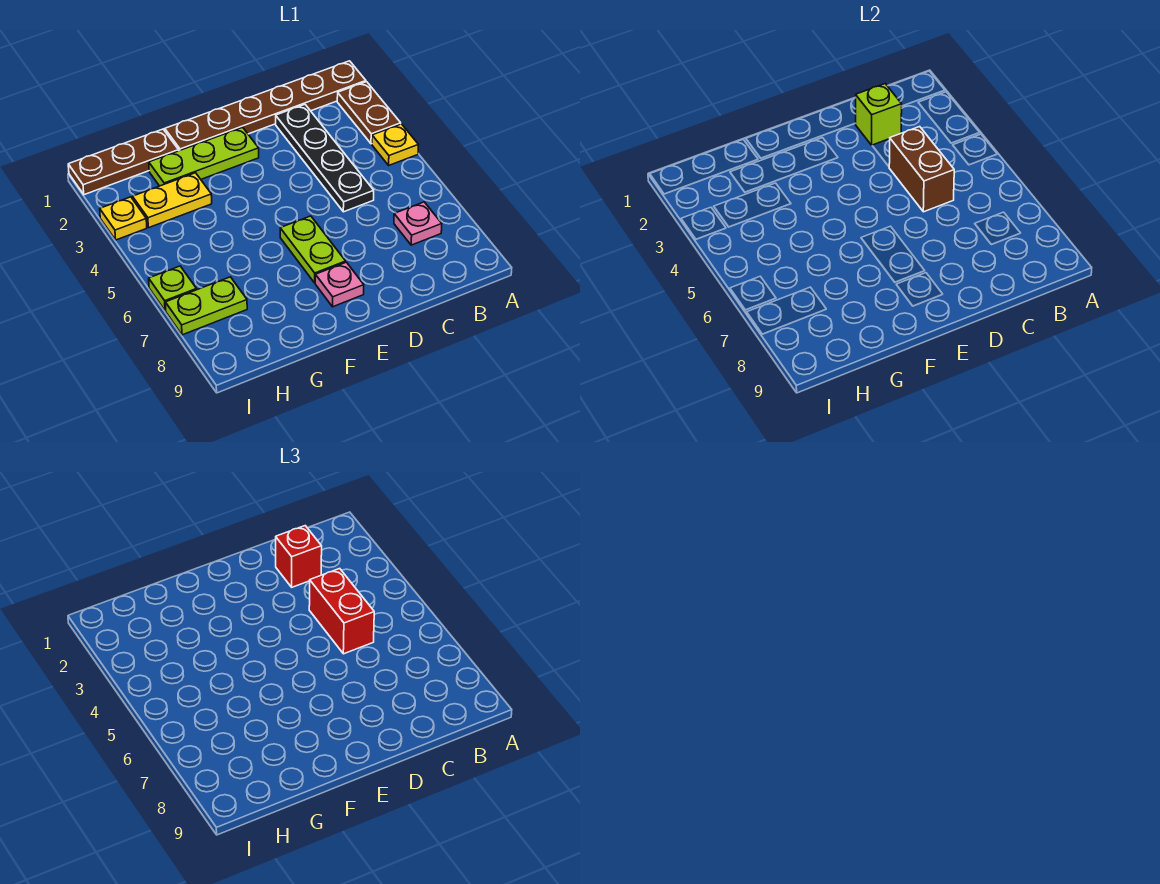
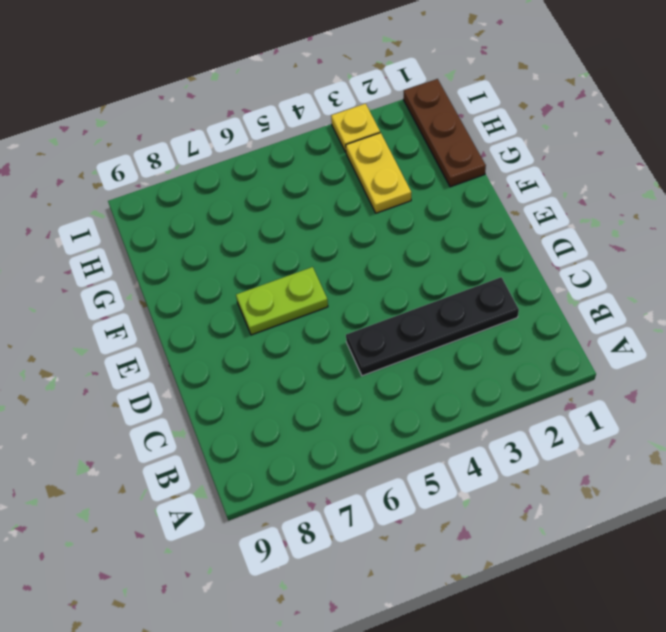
none -> brown 1x6 plate [165,61,366,151]
none -> brown 1x2 plate [337,82,401,144]
none -> yellow 1x1 plate [372,124,418,165]

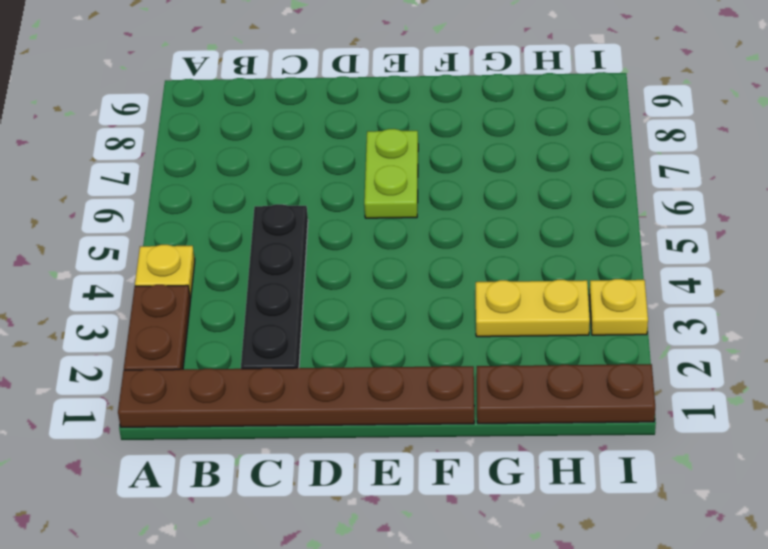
none -> pink 1x1 plate [394,202,442,245]
none -> lime 1x3 plate [149,127,259,186]
none -> pink 1x1 plate [315,262,364,307]

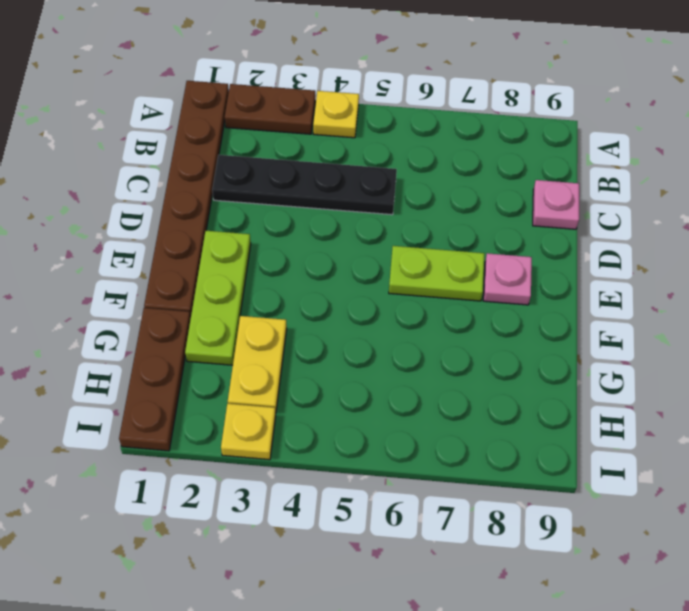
pink 1x1 plate [533,180,579,229] -> pink 1x1 plate moved to [394,202,442,245]
none -> lime 1x2 plate [165,277,247,335]
none -> lime 1x1 plate [149,266,197,311]
none -> lime 1x1 brick [856,84,902,145]

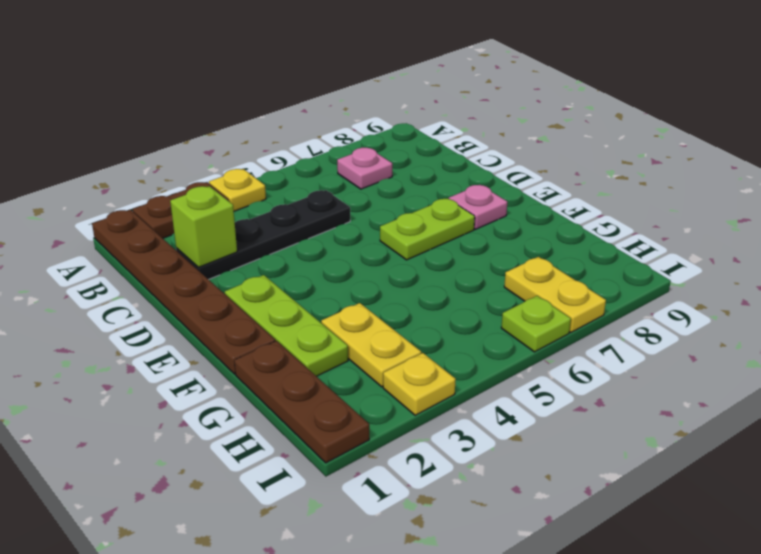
yellow 1x2 plate [504,257,606,332] -> lime 1x2 plate [165,277,247,335]
none -> brown 1x2 brick [889,127,954,212]
none -> red 1x1 brick [276,526,322,587]
none -> red 1x2 brick [309,569,374,654]

